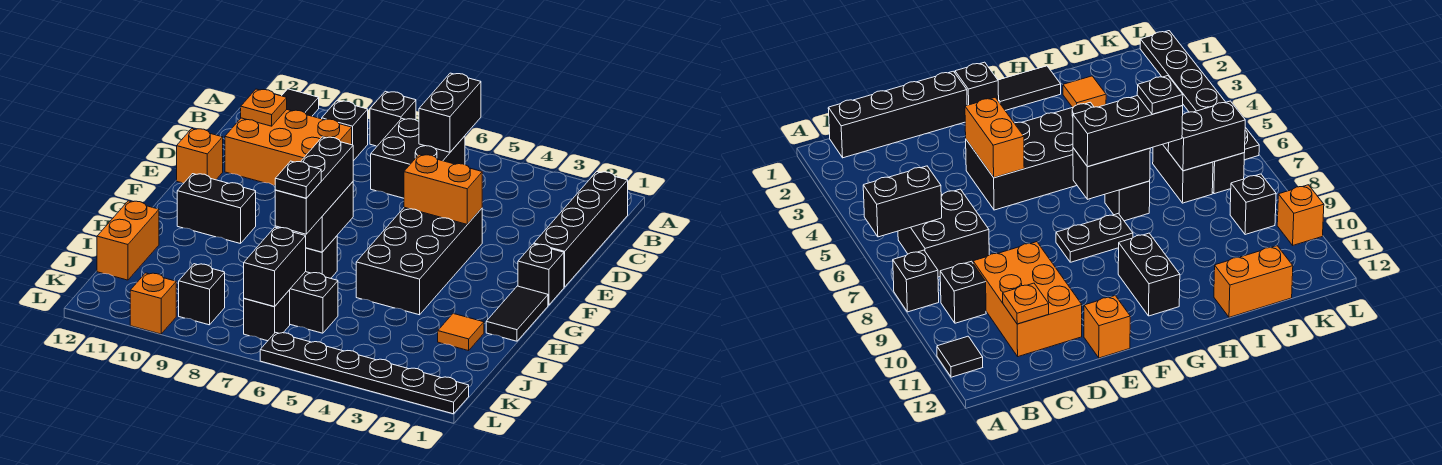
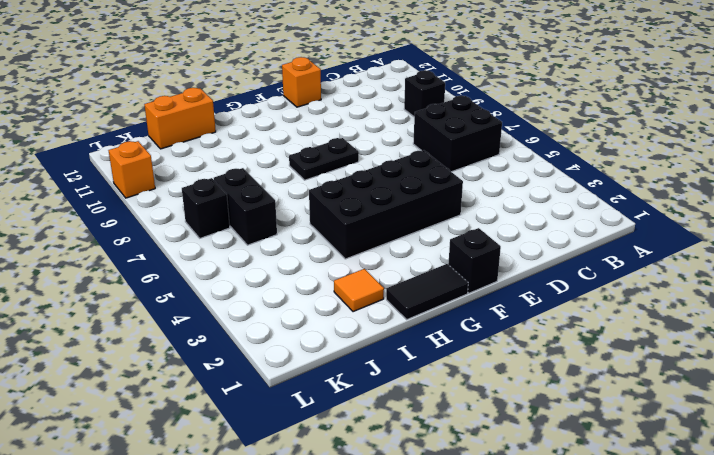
none -> black 1x1 brick [370,91,416,146]
none -> black 1x1 tile [282,89,319,116]
none -> black 1x4 brick [534,172,628,287]

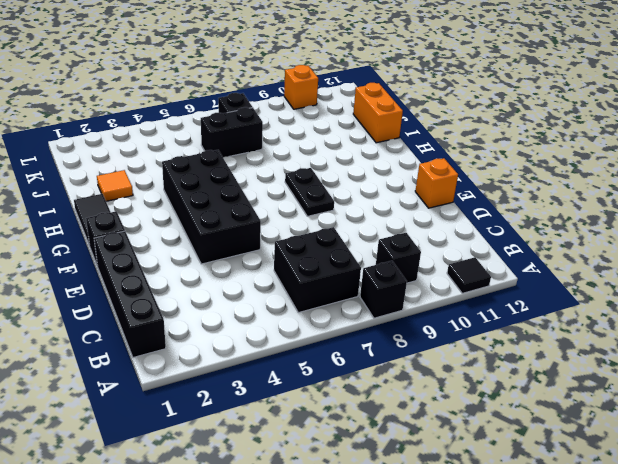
none -> orange 2x3 brick [225,109,352,186]
none -> black 1x2 brick [177,174,256,244]
none -> black 1x1 brick [305,236,337,278]

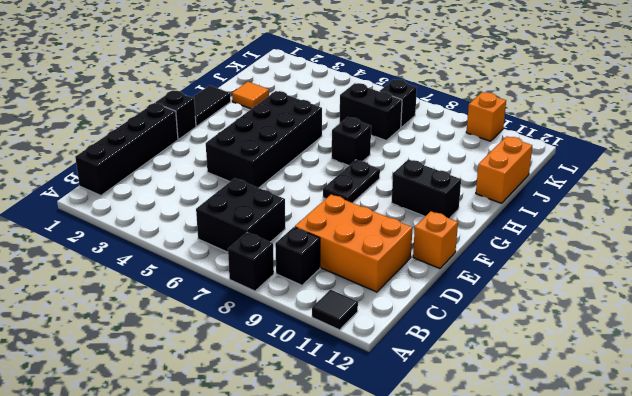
none -> black 1x1 brick [179,264,225,325]
none -> black 1x6 plate [260,332,469,414]
none -> black 1x2 brick [419,73,481,152]

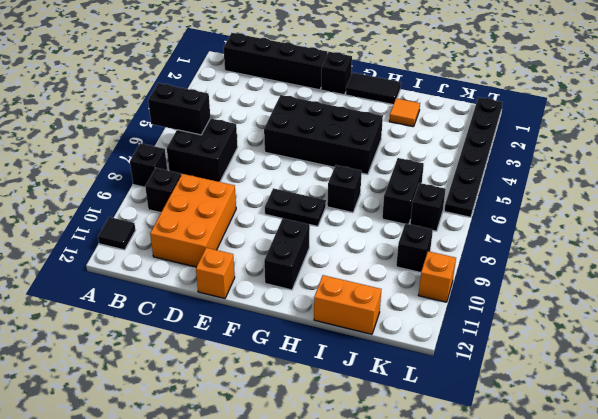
none -> orange 1x1 plate [241,89,287,126]
none -> orange 1x2 brick [404,154,482,224]
none -> black 1x2 brick [292,182,353,252]

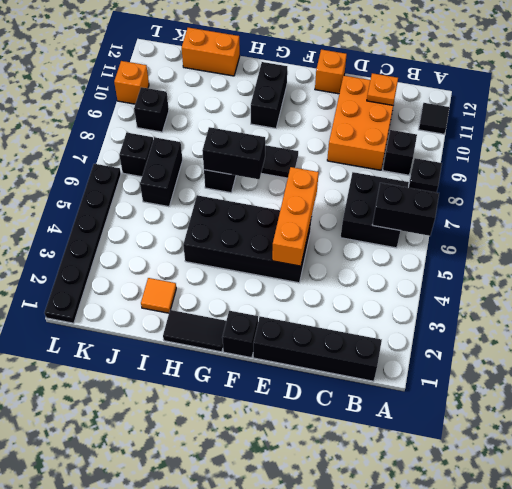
orange 1x3 brick [272,167,319,266] -> orange 1x2 brick [404,154,482,224]
none -> black 1x2 brick [244,227,306,307]
none -> black 1x3 brick [275,137,353,234]
none -> black 1x1 plate [275,161,321,198]

